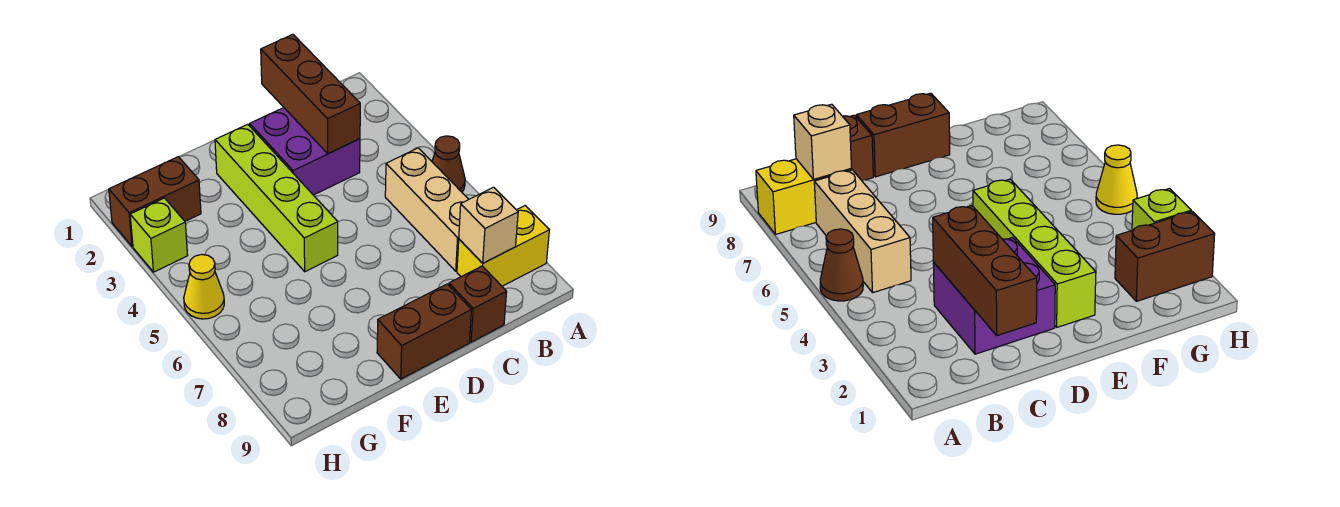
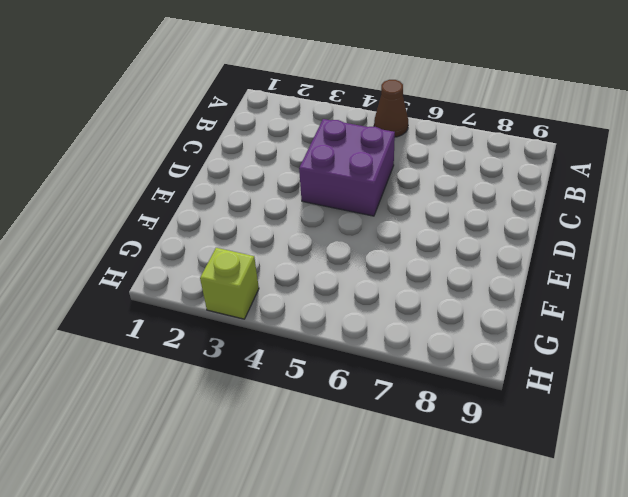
purple 2x2 brick [299,119,395,216] -> purple 2x2 brick moved to [250,108,360,195]
none -> yellow 1x2 brick [457,206,549,286]
none -> tan 1x3 brick [385,148,469,271]
none -> brown 1x1 brick [449,266,507,342]

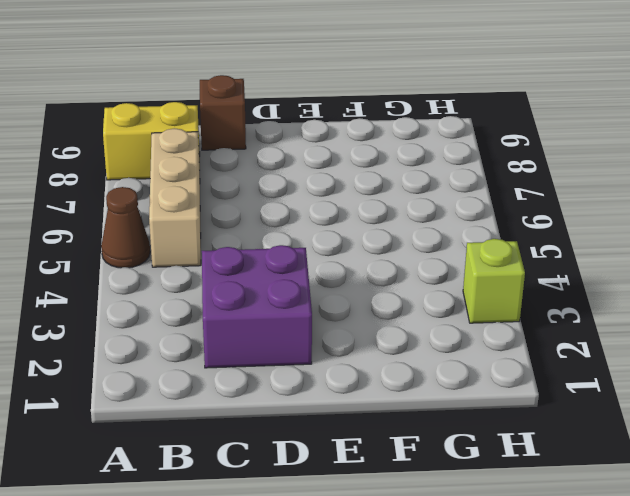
none -> brown 1x2 brick [377,284,471,379]
none -> lime 1x4 brick [215,124,338,272]
none -> brown 1x2 brick [109,157,201,247]

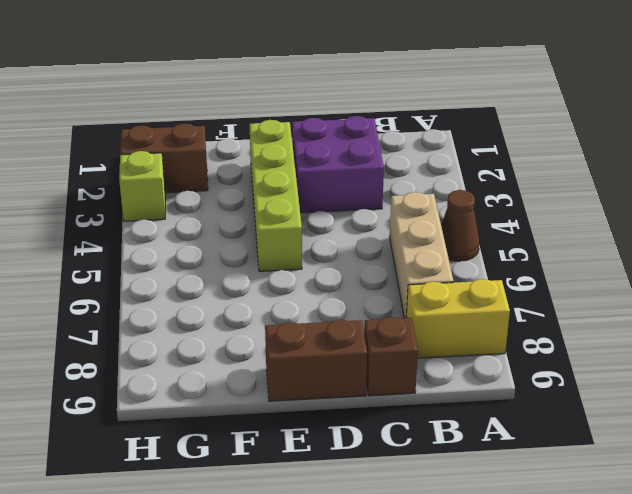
none -> yellow 1x1 cone [184,254,224,319]
none -> tan 1x1 brick [459,187,518,263]
none -> brown 1x3 brick [261,35,360,154]

